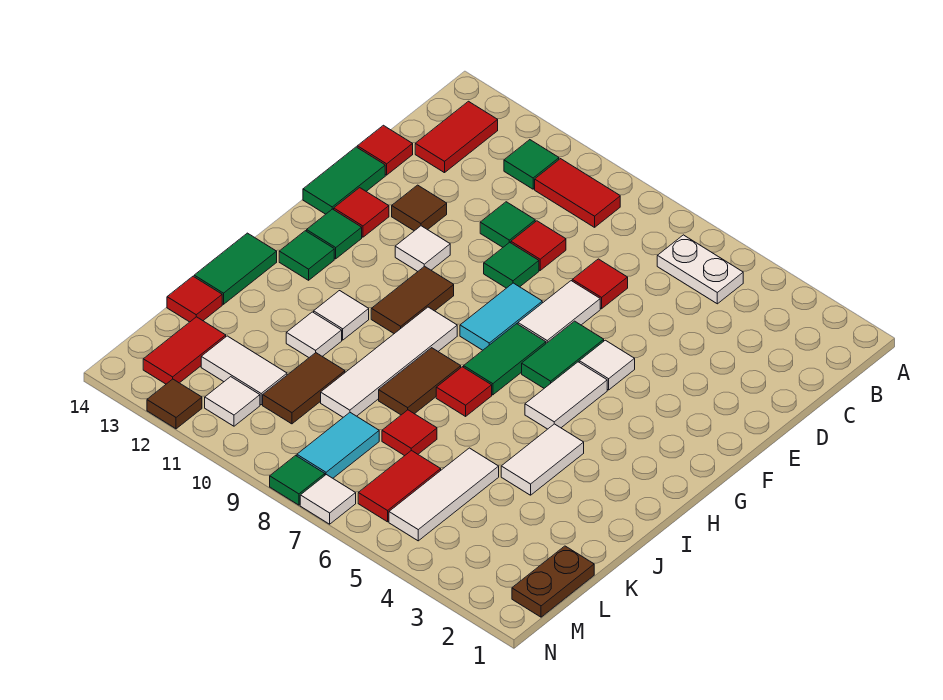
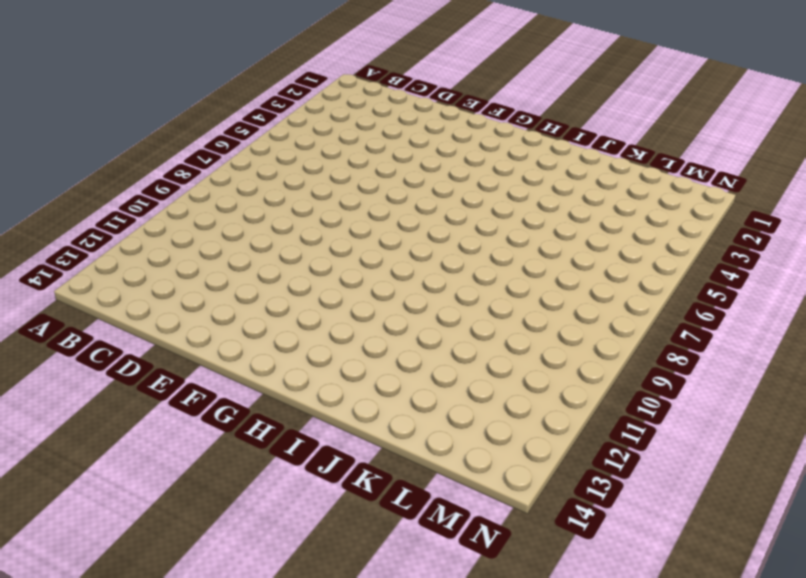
none -> white 1x2 plate [657,235,743,304]
none -> red 1x2 tile [535,159,620,227]
none -> green 1x1 tile [504,140,559,189]
none -> red 1x2 tile [415,101,498,173]

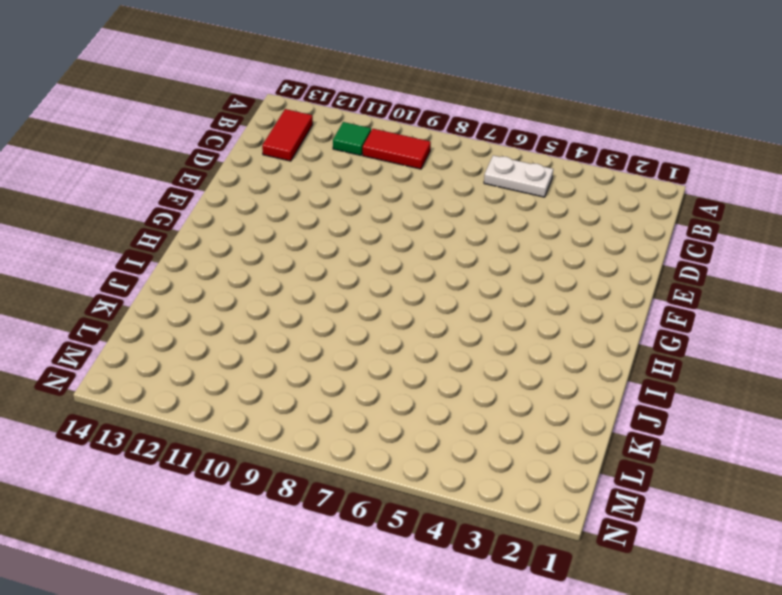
none -> red 1x1 tile [572,259,628,309]
none -> red 1x1 tile [511,221,566,270]
none -> green 1x1 tile [480,202,535,247]
none -> red 1x1 tile [357,125,413,175]

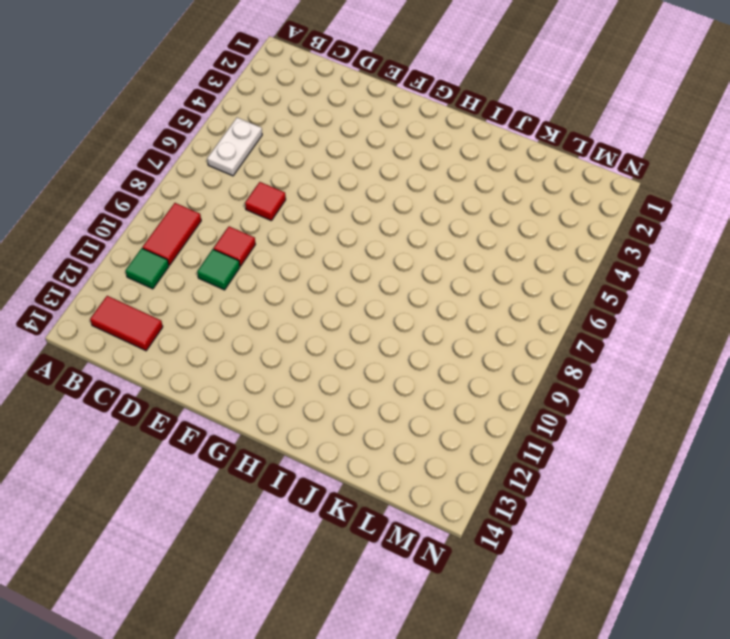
none -> red 1x1 tile [357,125,413,175]
none -> white 1x2 tile [518,281,600,343]
none -> green 1x1 tile [484,242,539,288]
none -> brown 1x1 tile [392,185,447,231]

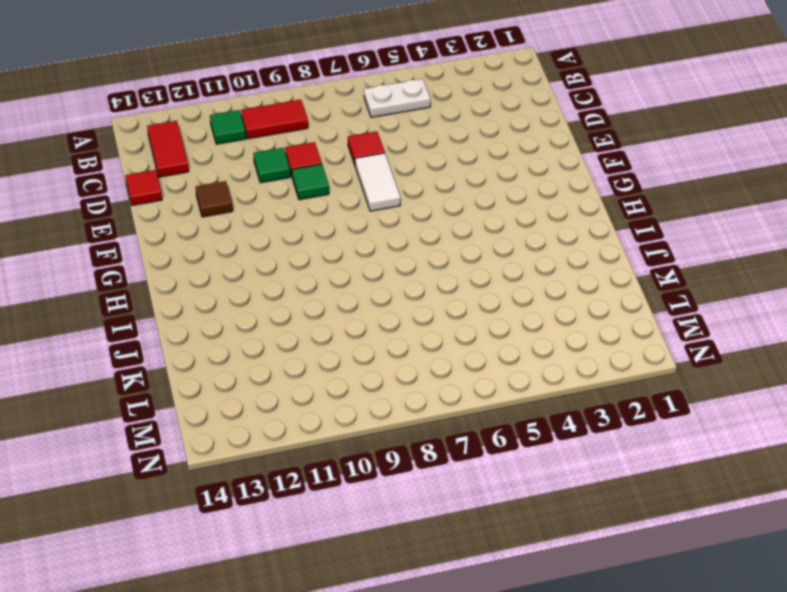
none -> green 1x2 tile [303,147,385,214]
none -> white 1x1 tile [579,340,635,390]
none -> green 1x2 tile [522,321,604,388]
none -> cyan 1x2 tile [460,283,542,350]

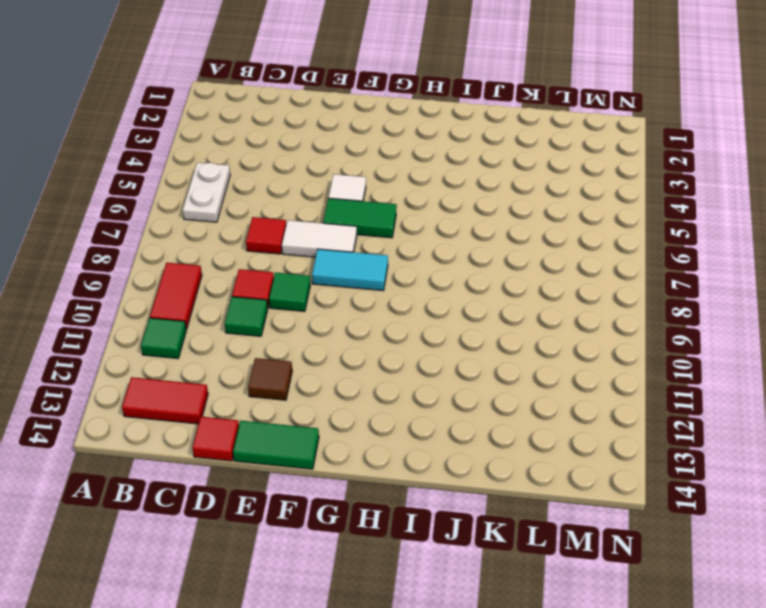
none -> white 1x1 tile [395,226,450,271]
none -> red 1x1 tile [334,188,389,237]
none -> white 1x2 tile [525,362,607,429]
none -> green 1x2 tile [464,324,546,395]

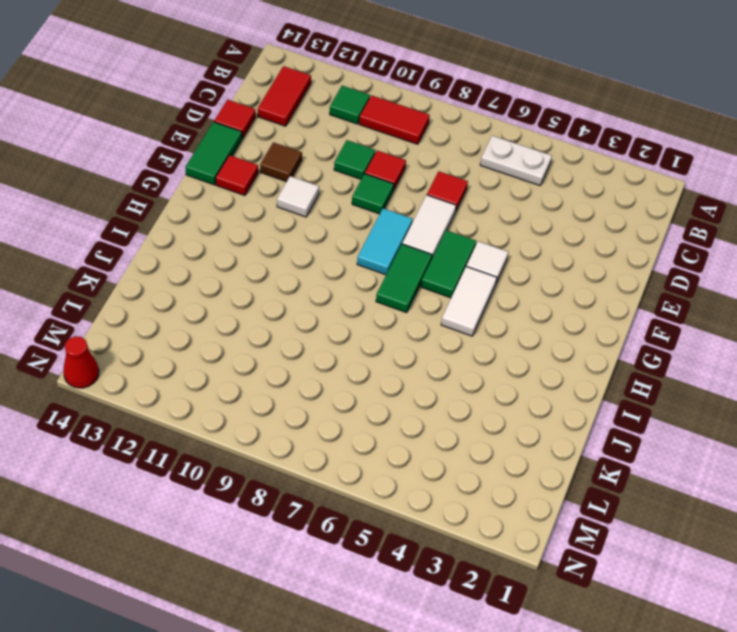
red 1x1 cone [63,336,99,388] -> none
none -> brown 1x2 tile [371,266,454,334]
none -> green 1x1 tile [307,209,362,259]
none -> white 1x4 tile [321,307,457,417]
none -> green 1x1 tile [279,231,334,280]

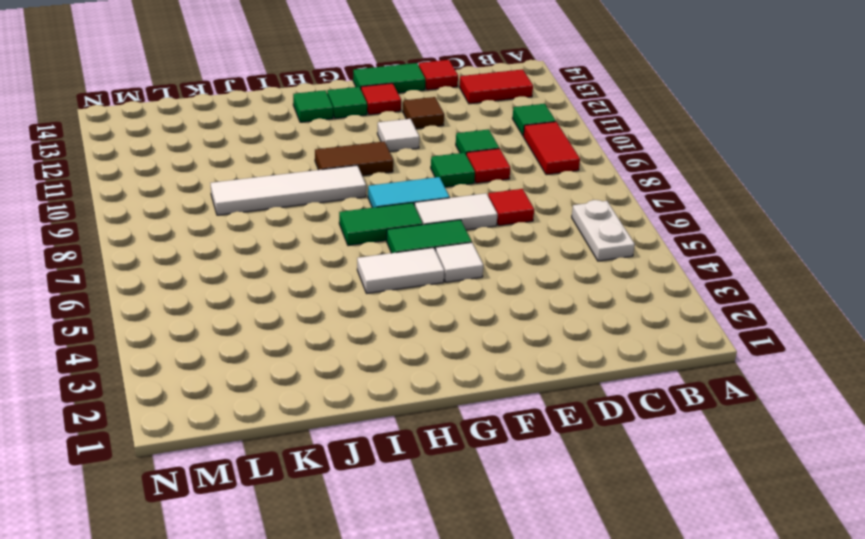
none -> white 1x2 tile [501,424,584,495]
none -> red 1x1 tile [436,367,492,416]
none -> brown 1x2 tile [379,348,461,415]
none -> white 1x1 tile [314,291,369,340]

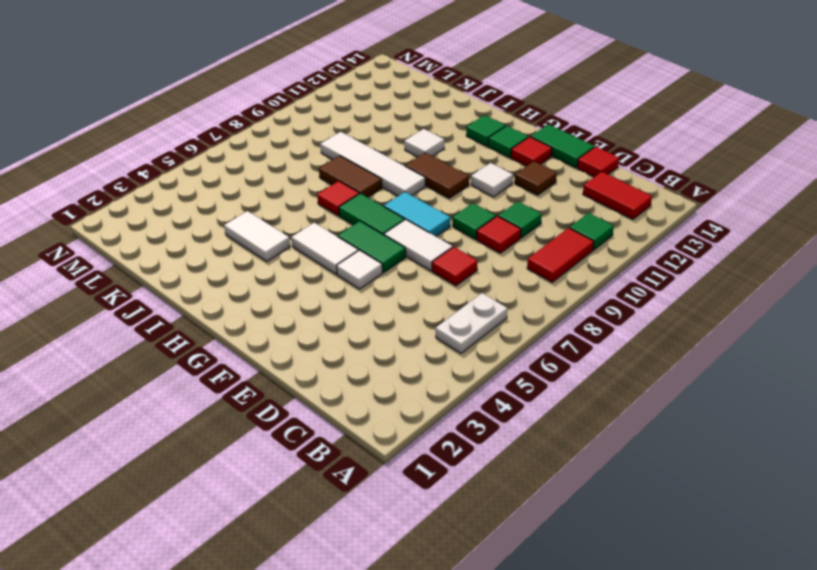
none -> green 1x2 tile [194,233,277,304]
none -> white 1x1 tile [286,312,342,357]
none -> white 1x3 tile [389,448,499,541]
none -> red 1x1 tile [382,410,437,456]

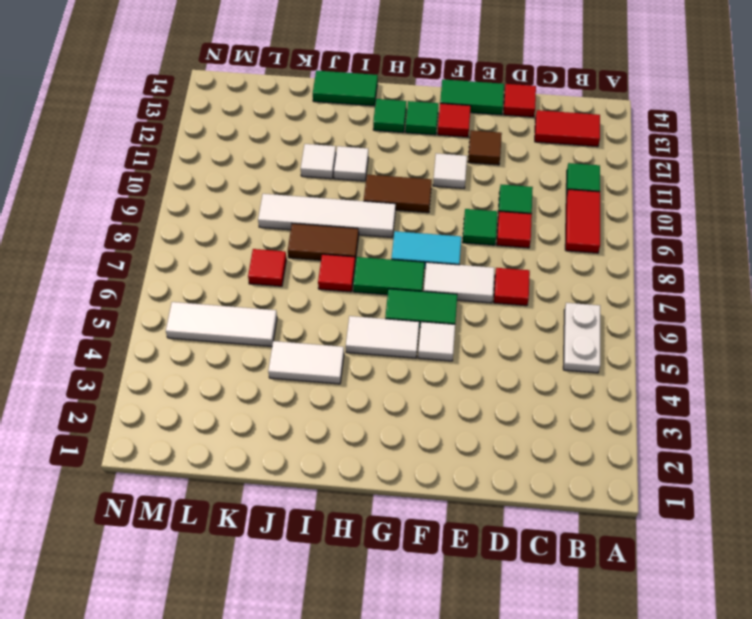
none -> brown 1x2 tile [263,353,345,424]
none -> red 1x1 tile [167,276,222,322]
none -> brown 1x2 plate [512,546,594,617]
none -> red 1x2 tile [358,450,441,522]

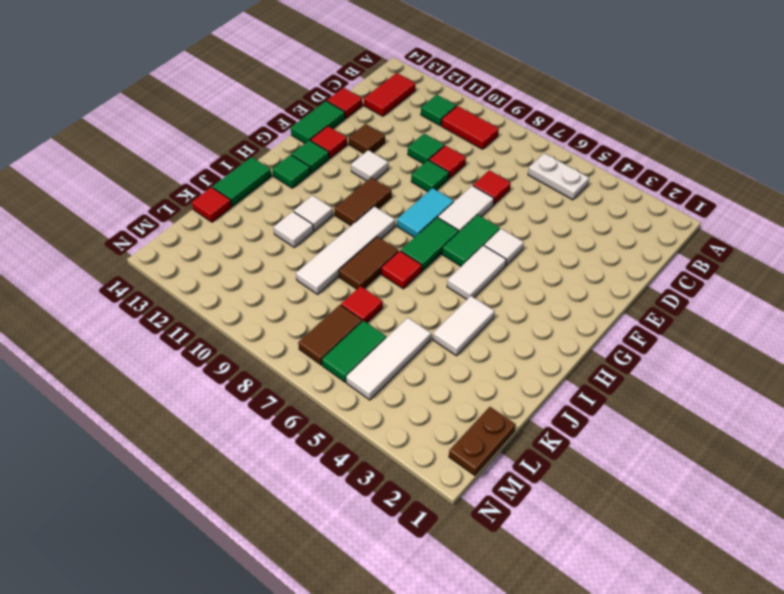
green 1x2 tile [322,320,386,382] -> red 1x2 tile [358,450,441,522]
brown 1x2 tile [298,305,362,365] -> brown 1x2 tile moved to [263,353,345,424]
none -> cyan 1x2 tile [297,413,379,478]
none -> white 1x2 tile [201,336,287,405]
none -> red 1x2 tile [143,317,226,384]
none -> white 1x1 tile [205,377,260,426]

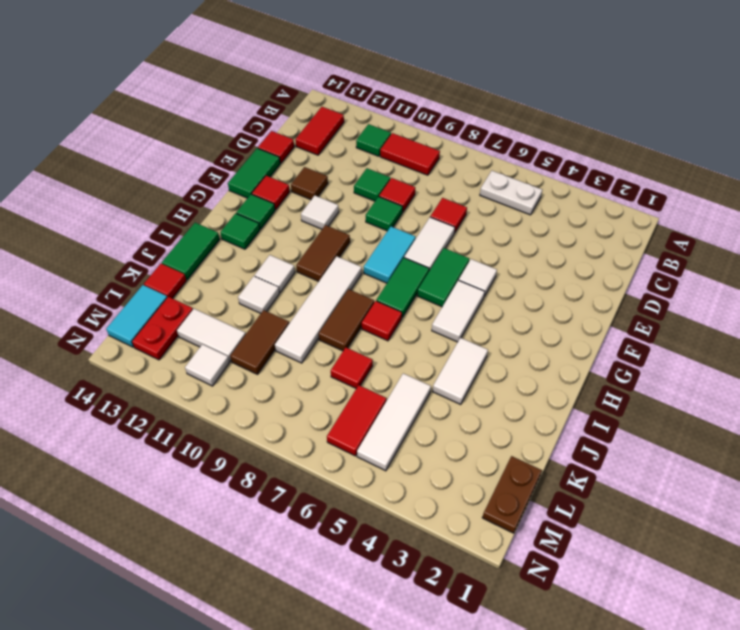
red 1x2 plate [132,297,193,360] -> red 1x2 tile [143,317,226,384]
cyan 1x2 tile [106,285,167,347] -> cyan 1x2 tile moved to [297,413,379,478]
none -> white 1x1 tile [300,475,356,524]
none -> green 1x1 tile [270,455,325,505]
none -> brown 1x1 tile [147,379,202,429]

